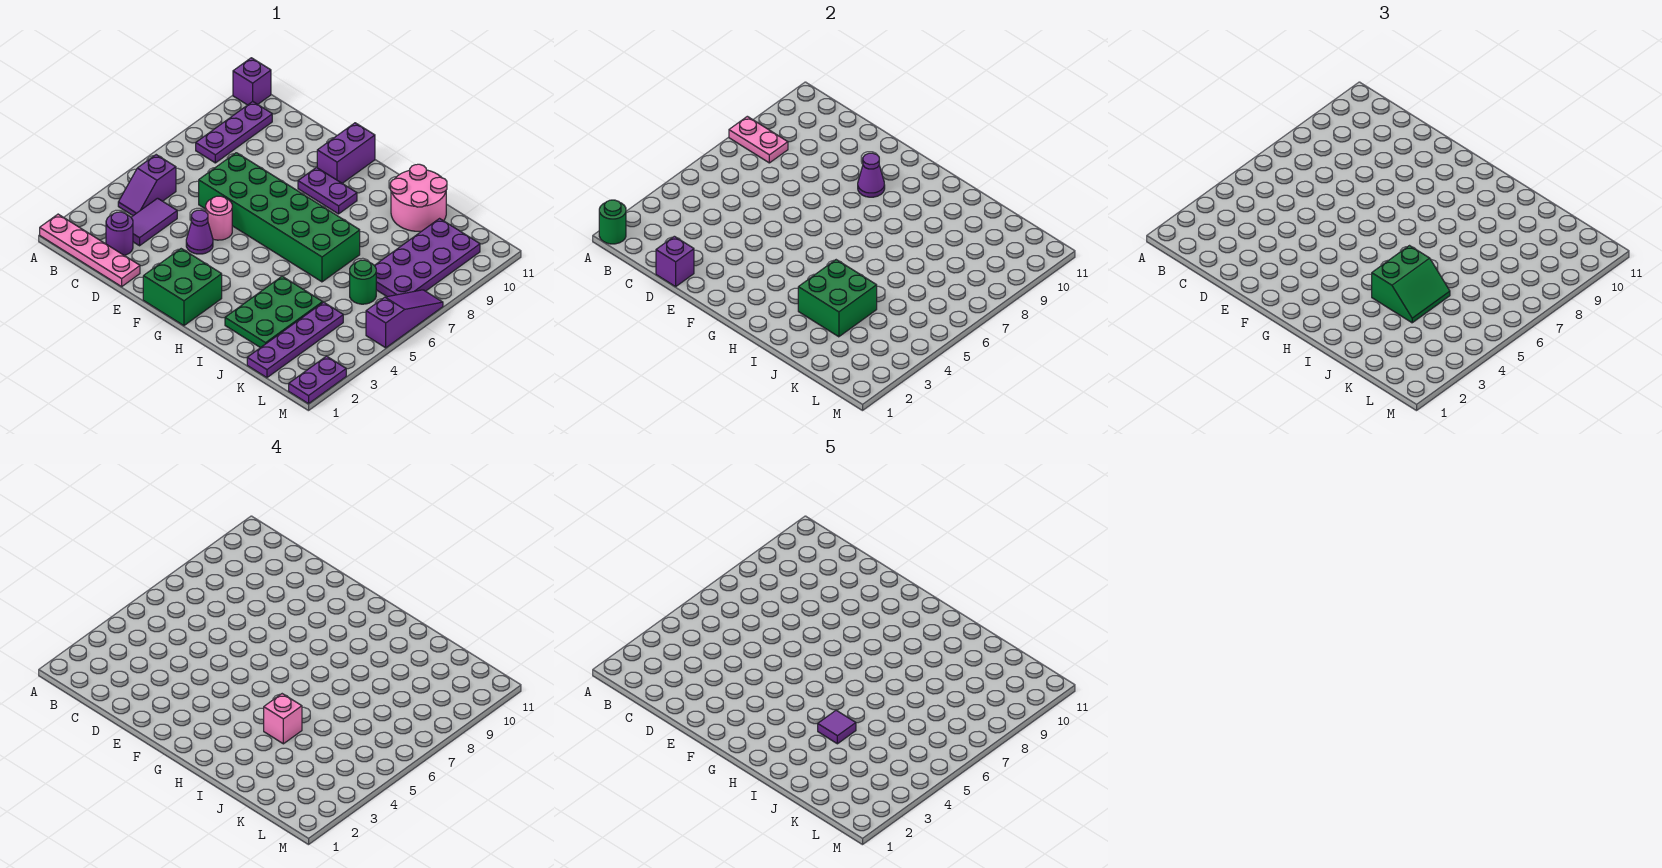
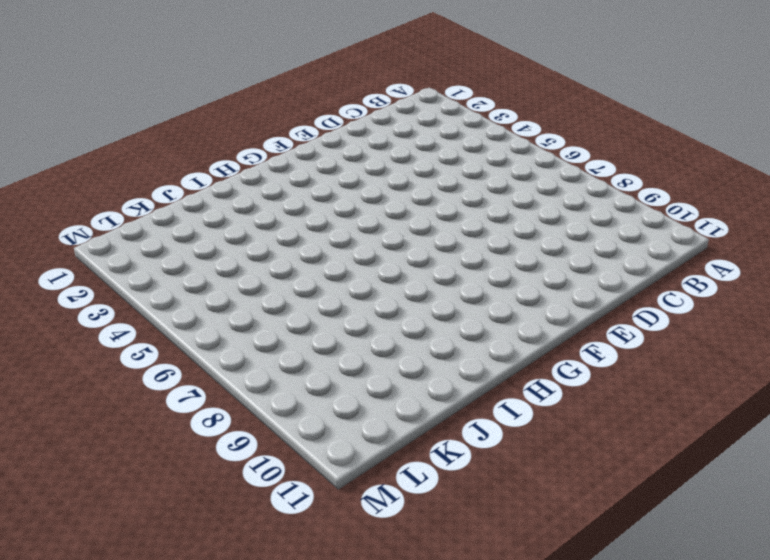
none -> pink 1x4 plate [40,214,140,287]
none -> purple 1x1 brick [233,58,271,105]
none -> purple 1x2 slope [118,155,176,216]

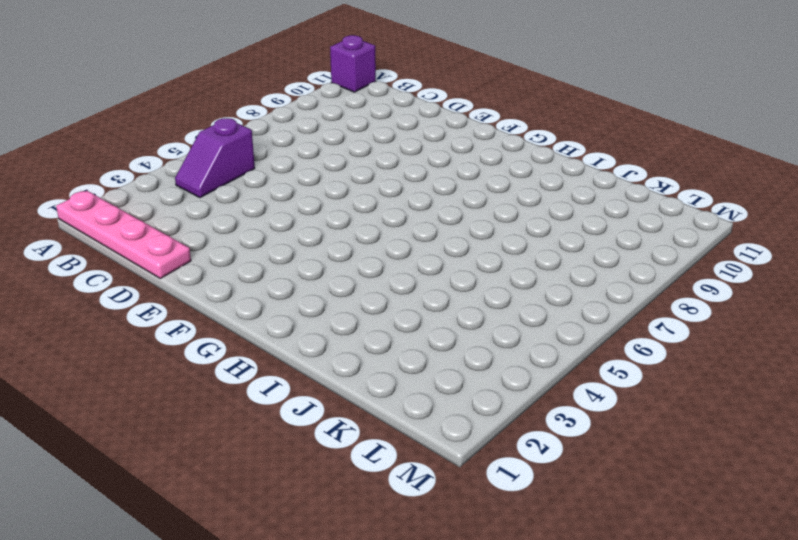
none -> purple 1x3 plate [196,102,272,163]
none -> purple 1x1 round brick [106,212,133,255]
none -> purple 1x2 tile [131,198,177,246]

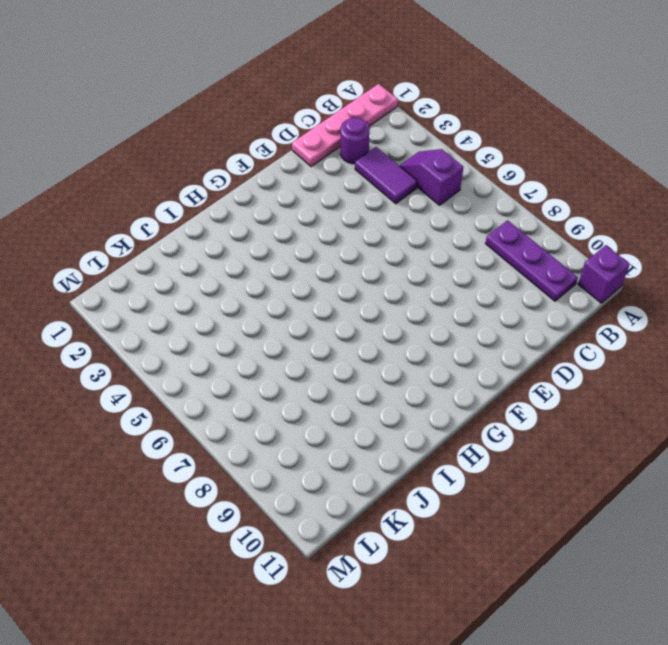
none -> green 2x6 brick [199,153,360,282]
none -> purple 1x1 cone [186,210,213,254]
none -> pink 1x1 round brick [205,196,232,240]

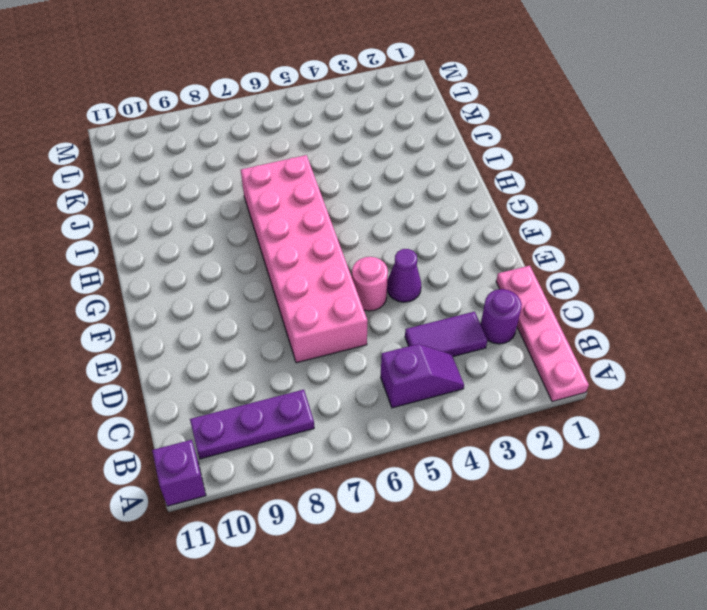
pink 2x6 brick [241,155,368,363] -> green 2x6 brick [199,153,360,282]
none -> green 2x2 brick [143,249,222,326]
none -> purple 1x2 plate [298,168,357,214]
none -> purple 1x2 brick [317,123,375,183]

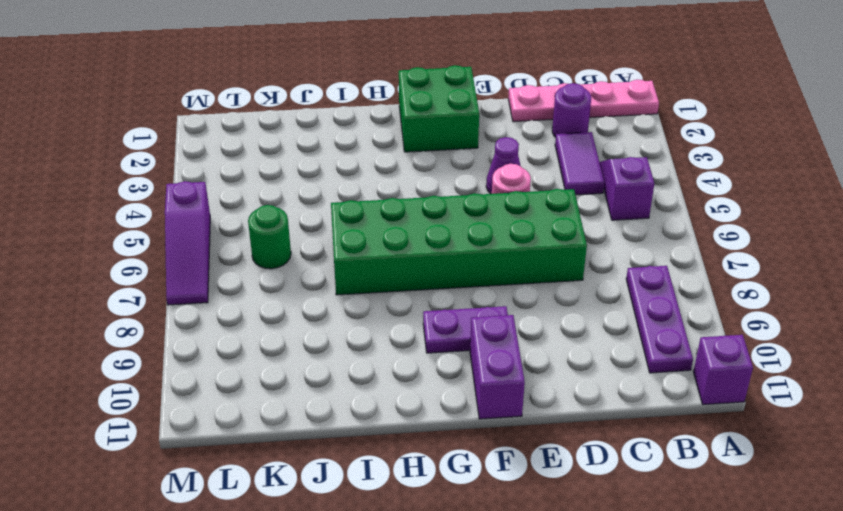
none -> green 2x3 plate [225,276,323,348]
none -> pink 2x2 round brick [390,164,447,231]
none -> purple 1x4 plate [247,302,343,378]

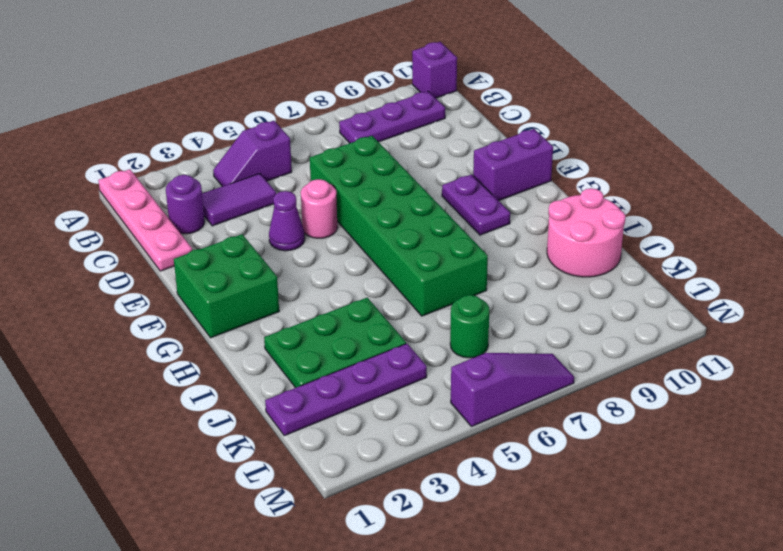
none -> purple 2x4 plate [374,219,480,297]
none -> purple 1x2 plate [289,356,346,404]
none -> green 1x1 round brick [599,200,626,244]

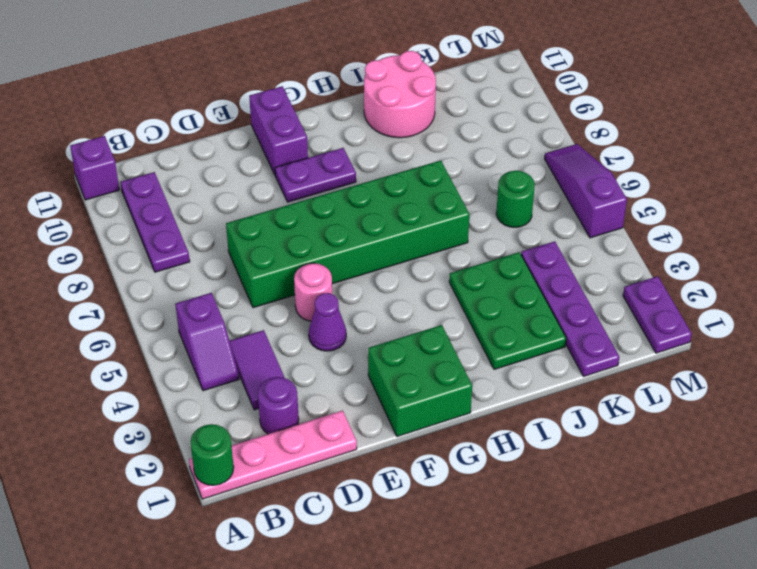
none -> purple 2x4 plate [374,219,480,297]
none -> pink 1x2 plate [729,116,788,163]
none -> purple 1x1 brick [656,236,694,287]

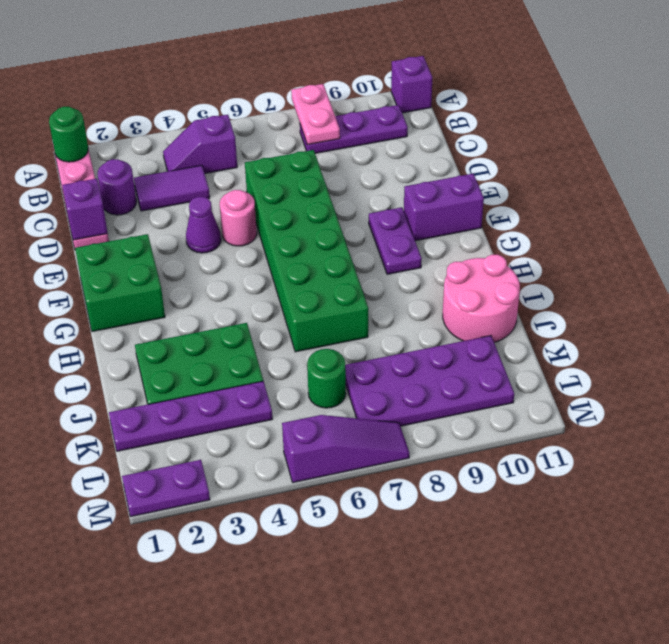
none -> purple 1x1 cone [858,153,885,197]
none -> green 2x2 brick [798,260,877,337]
none -> green 2x2 slope [1372,246,1450,323]

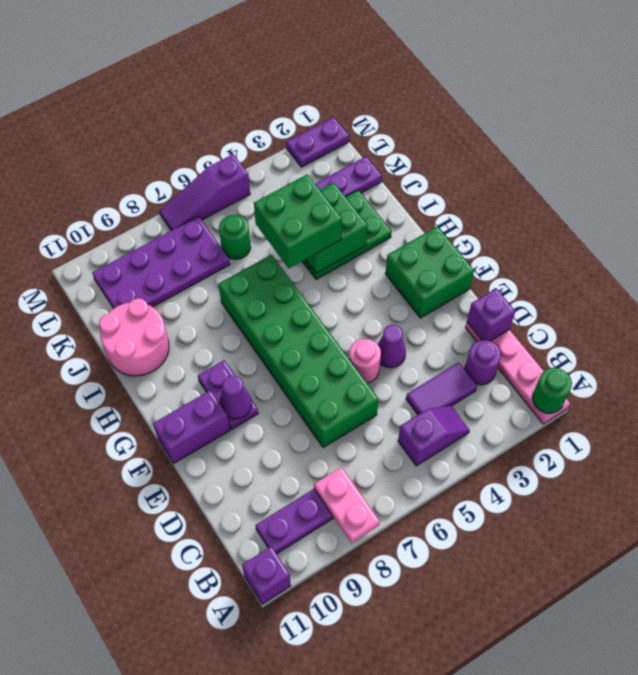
green 2x2 brick [254,174,342,268] -> green 2x2 slope [1372,246,1450,323]
none -> pink 1x1 brick [264,694,302,744]
none -> purple 1x1 tile [818,710,856,744]

